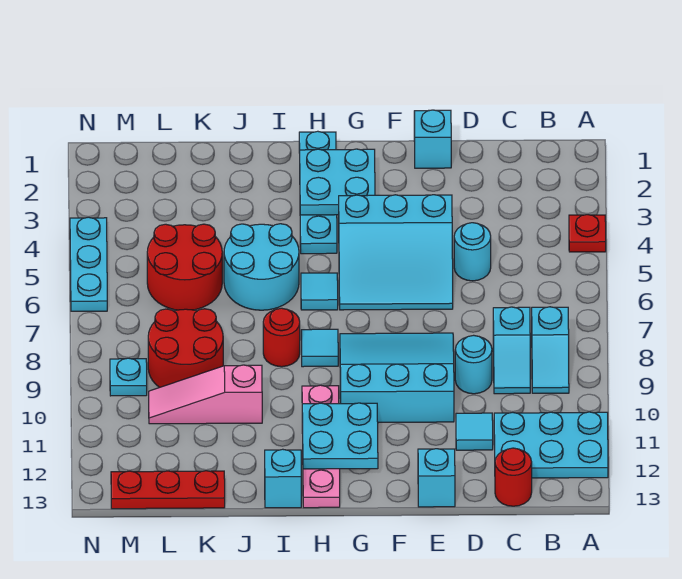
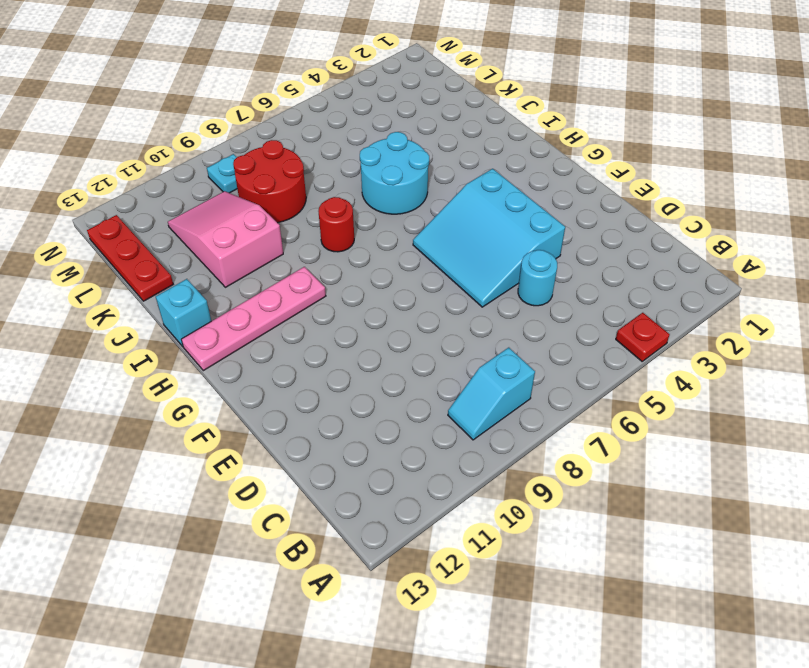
pink 2x3 slope [168,191,283,287] -> pink 1x3 slope [149,365,262,424]
none -> cyan 2x3 plate [494,412,608,478]
none -> cyan 1x2 slope [493,307,530,394]
none -> red 1x1 round brick [495,448,532,506]

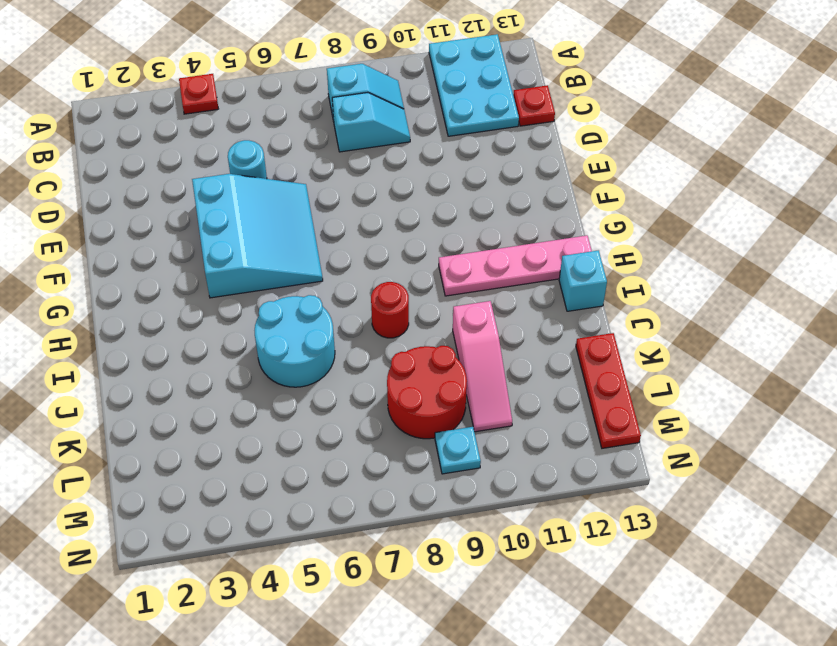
red 1x1 plate [513,85,555,126] -> red 1x1 round brick [495,448,532,506]
none -> cyan 1x1 round brick [455,335,492,394]
none -> cyan 1x1 tile [456,413,493,450]
none -> cyan 1x1 brick [414,110,451,168]

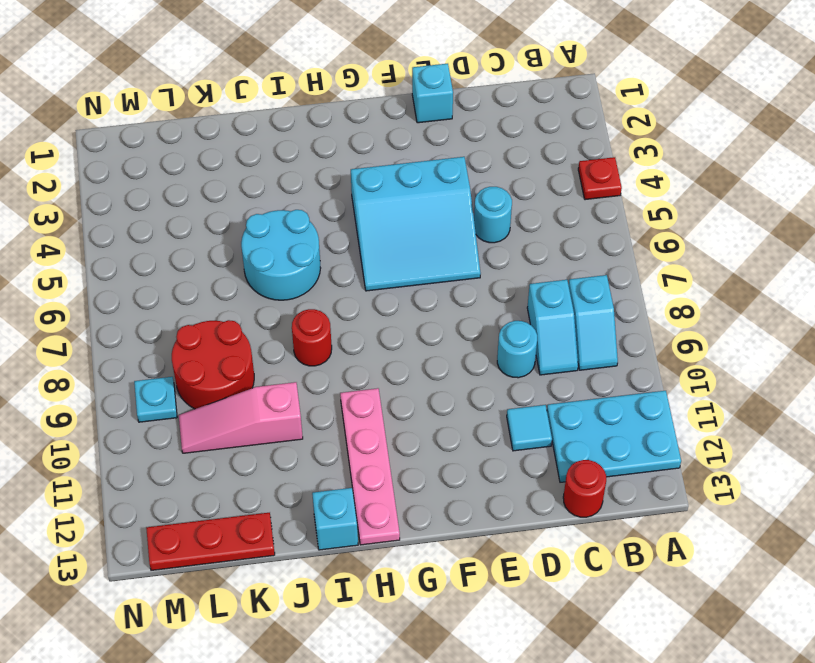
none -> cyan 3x3 slope [340,333,454,423]
none -> cyan 1x1 brick [418,449,455,507]
none -> cyan 1x4 plate [299,131,337,254]

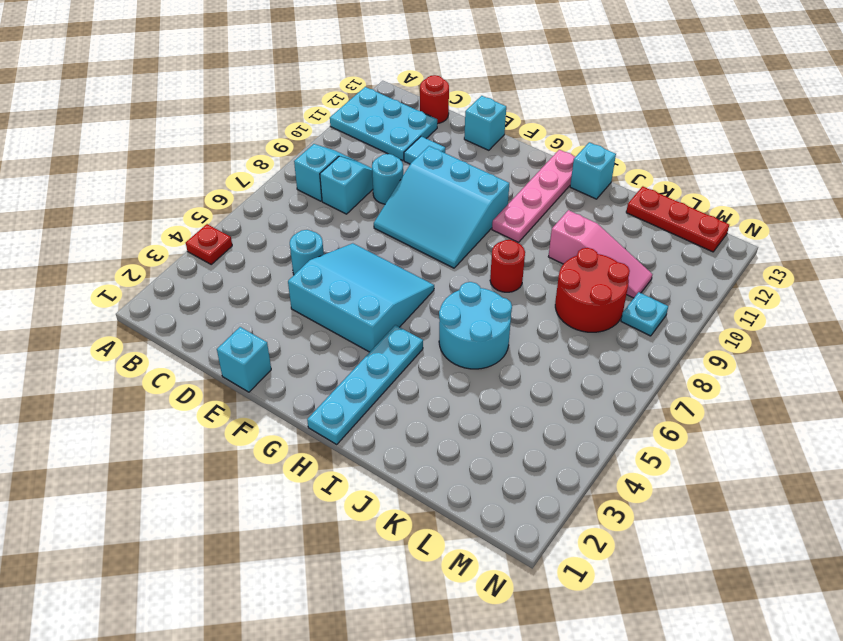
none -> cyan 1x1 tile [301,273,338,310]
none -> cyan 1x1 tile [301,329,338,367]
none -> red 2x2 round brick [147,224,222,310]

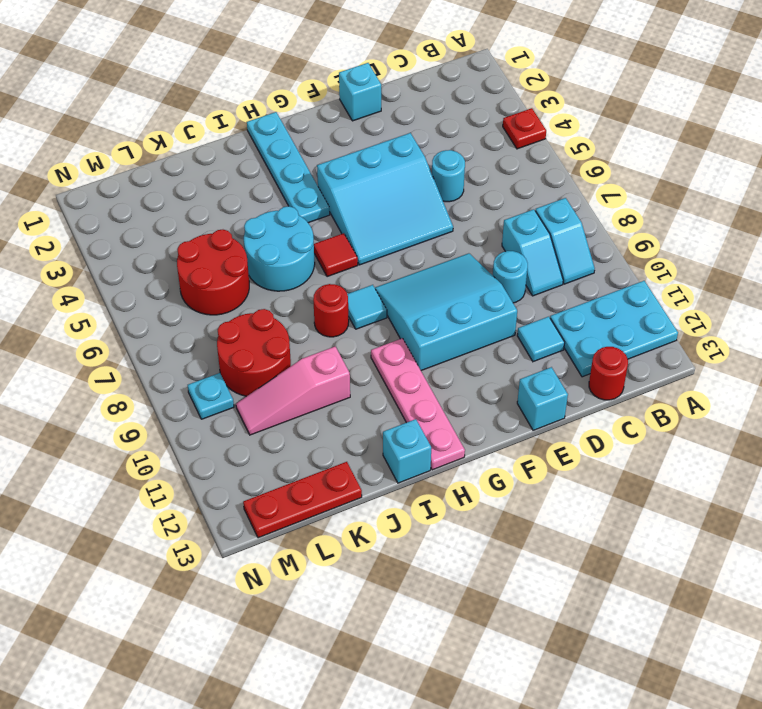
red 1x1 tile [314,233,358,277] -> cyan 1x1 tile [301,273,338,310]
none -> cyan 1x3 plate [70,217,107,311]
none -> cyan 2x2 plate [300,149,375,215]
none -> cyan 2x2 plate [302,403,378,469]

